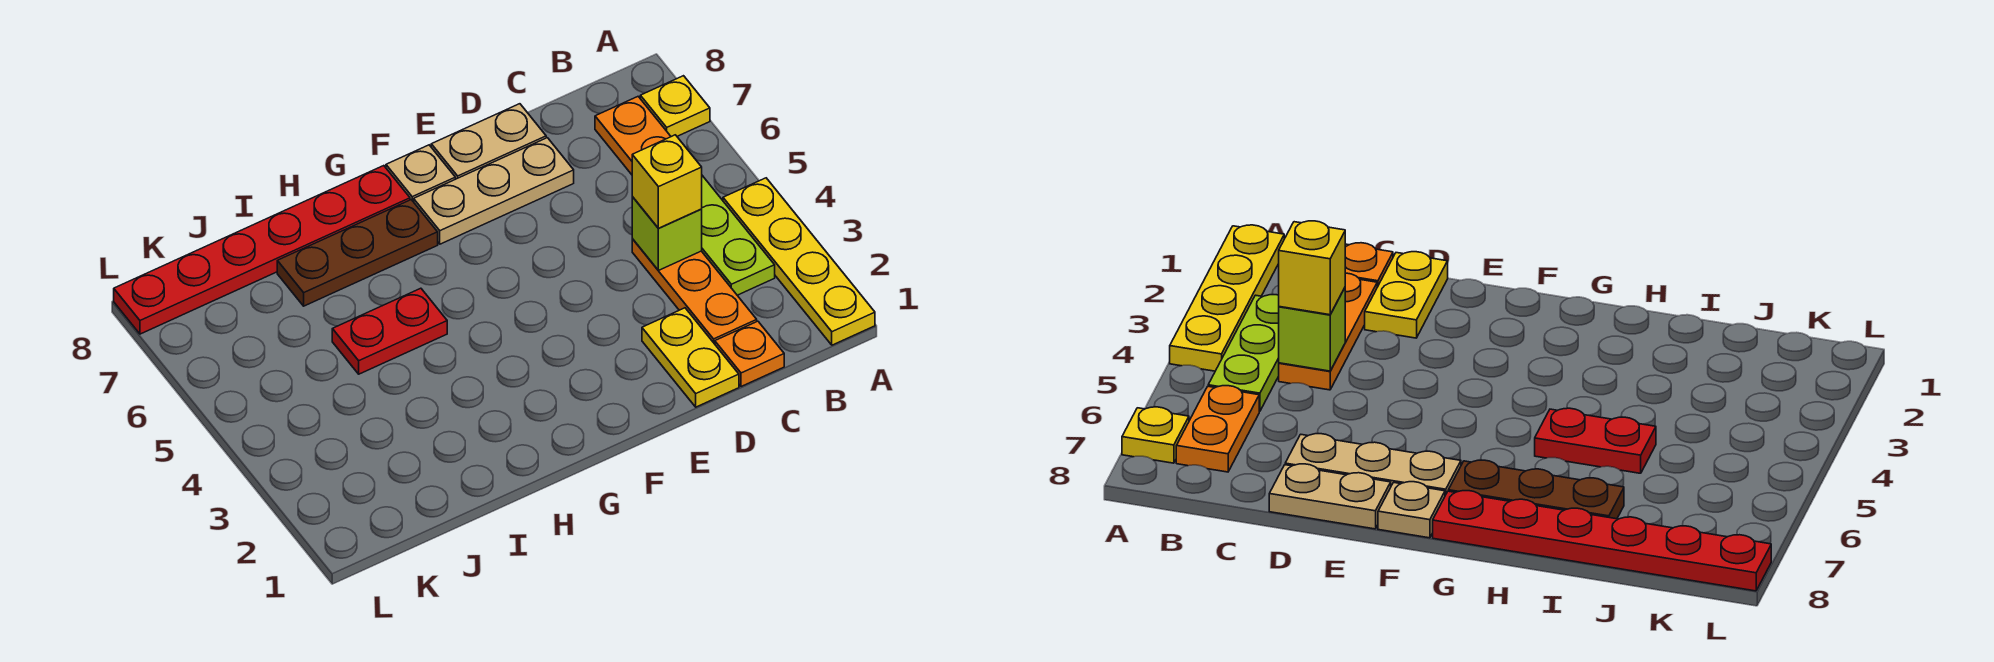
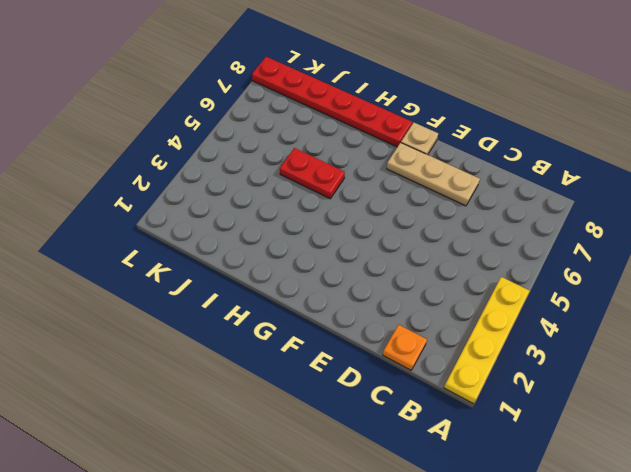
none -> yellow 1x1 plate [640,76,710,137]
none -> lime 1x3 plate [702,176,775,295]
none -> orange 1x2 plate [595,97,671,175]

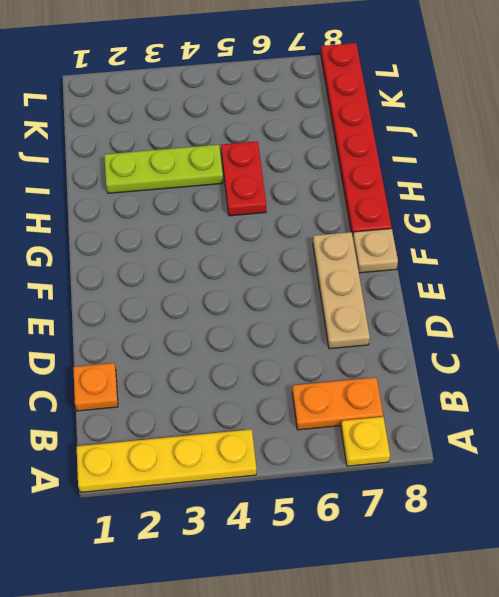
lime 1x3 plate [104,145,223,193] -> lime 1x3 plate moved to [702,176,775,295]
none -> orange 1x3 plate [632,239,757,344]
none -> yellow 1x2 plate [642,308,739,407]
none -> tan 1x2 plate [431,104,546,179]

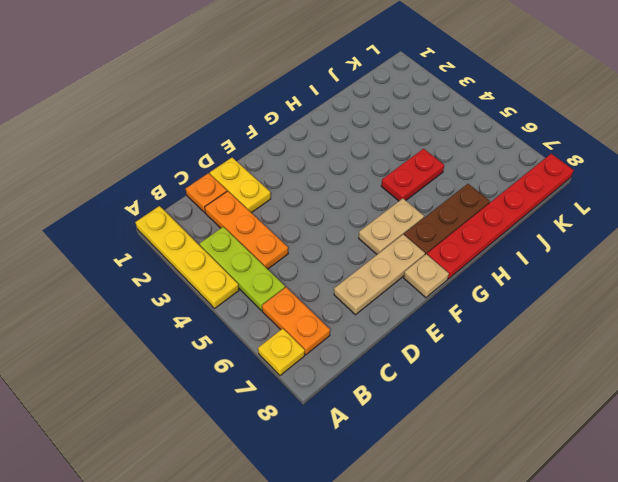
tan 1x2 plate [359,198,424,254] -> tan 1x2 plate moved to [431,104,546,179]
none -> lime 1x1 brick [632,197,702,270]
none -> yellow 1x1 brick [632,135,702,228]

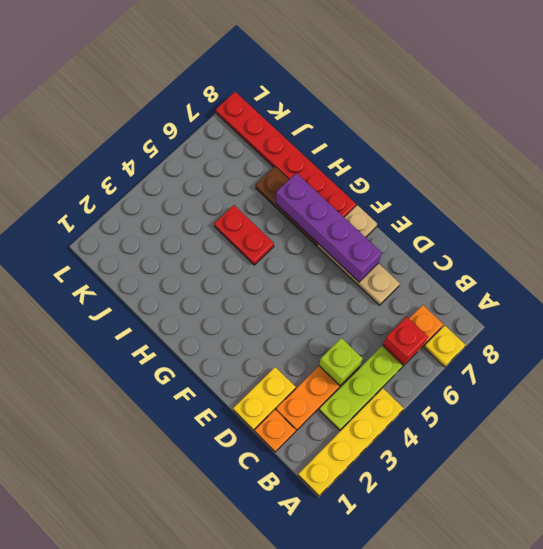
red 1x1 brick [383,317,428,365] -> none
purple 1x4 brick [276,173,382,282] -> none
none -> tan 1x2 plate [431,104,546,179]
none -> yellow 1x1 brick [632,135,702,228]

